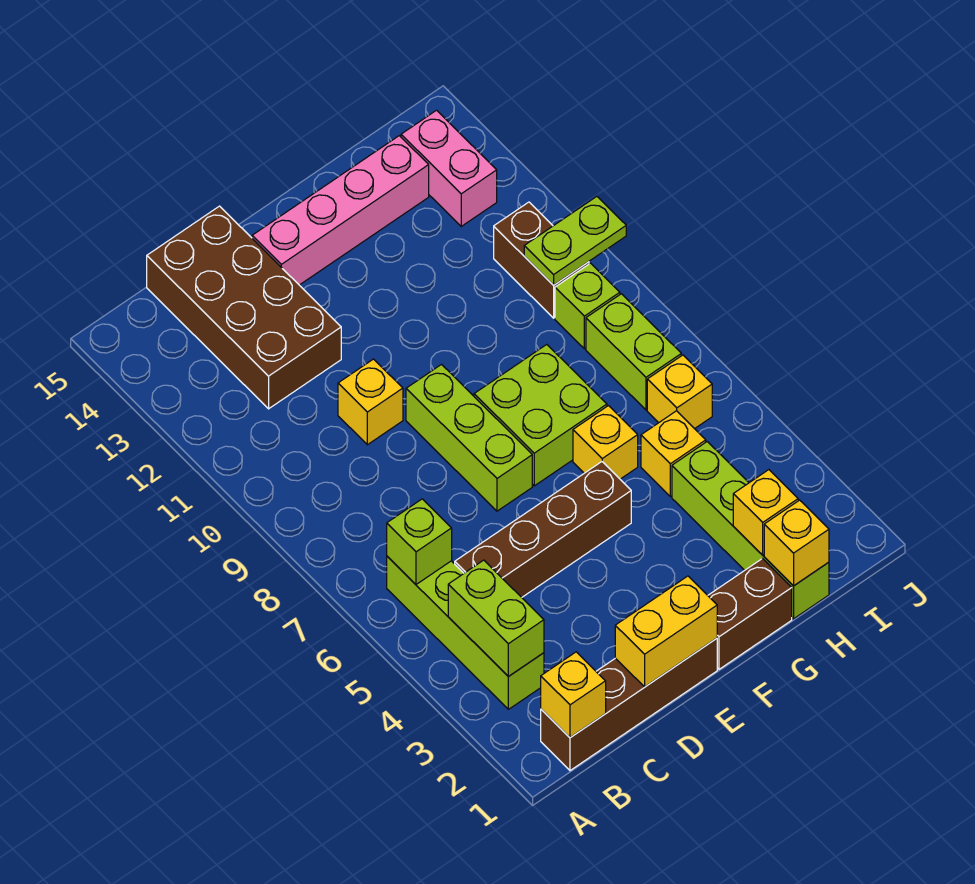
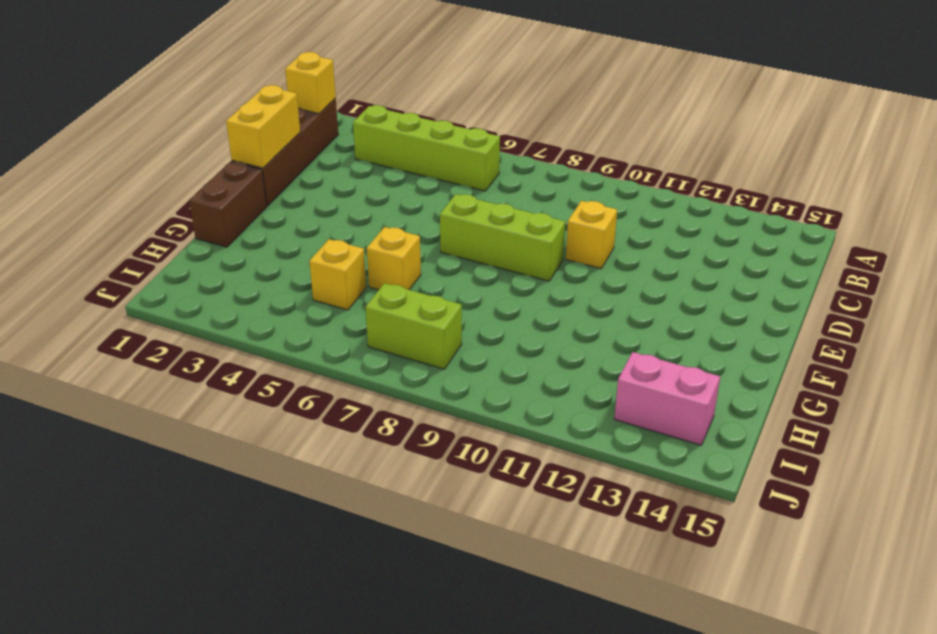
none -> brown 1x4 brick [455,462,631,597]
none -> brown 2x4 brick [147,206,341,409]
none -> pink 1x4 brick [252,136,429,285]

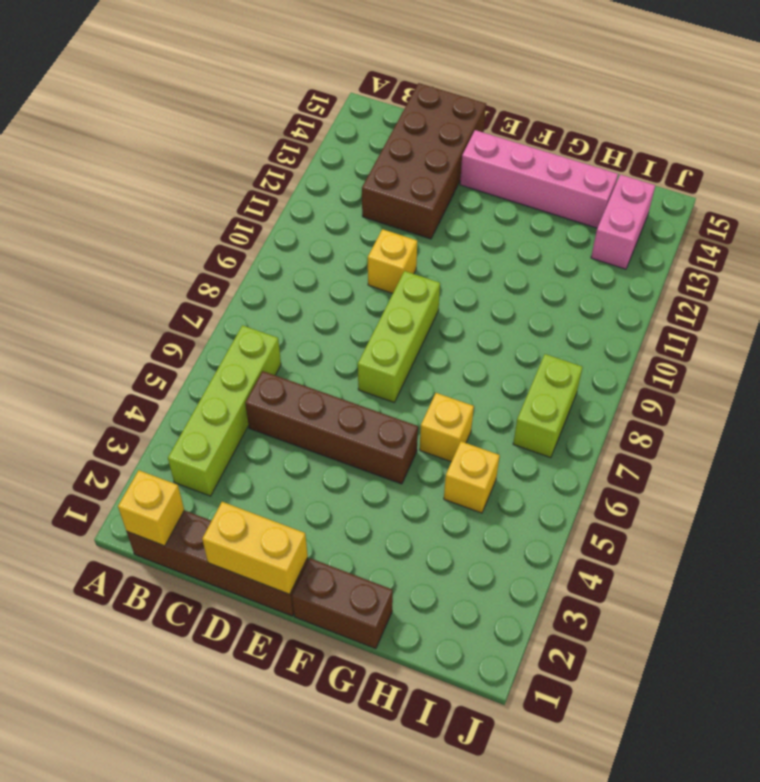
none -> lime 2x2 brick [474,345,607,486]
none -> lime 1x4 brick [672,442,829,619]
none -> yellow 1x1 brick [647,355,712,429]

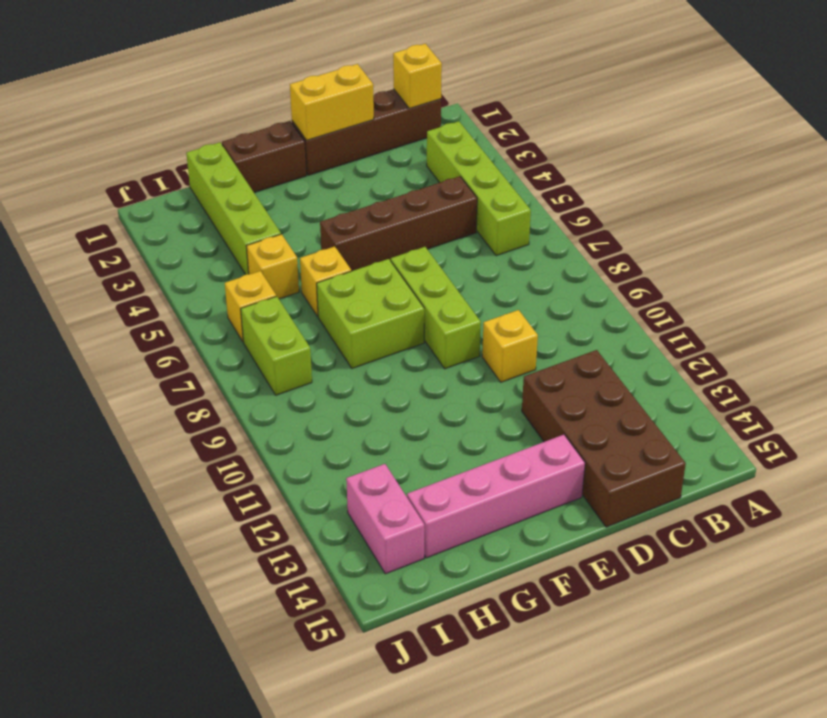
none -> lime 1x1 brick [555,263,620,349]
none -> brown 1x2 brick [494,202,589,318]
none -> lime 1x2 brick [448,560,544,677]

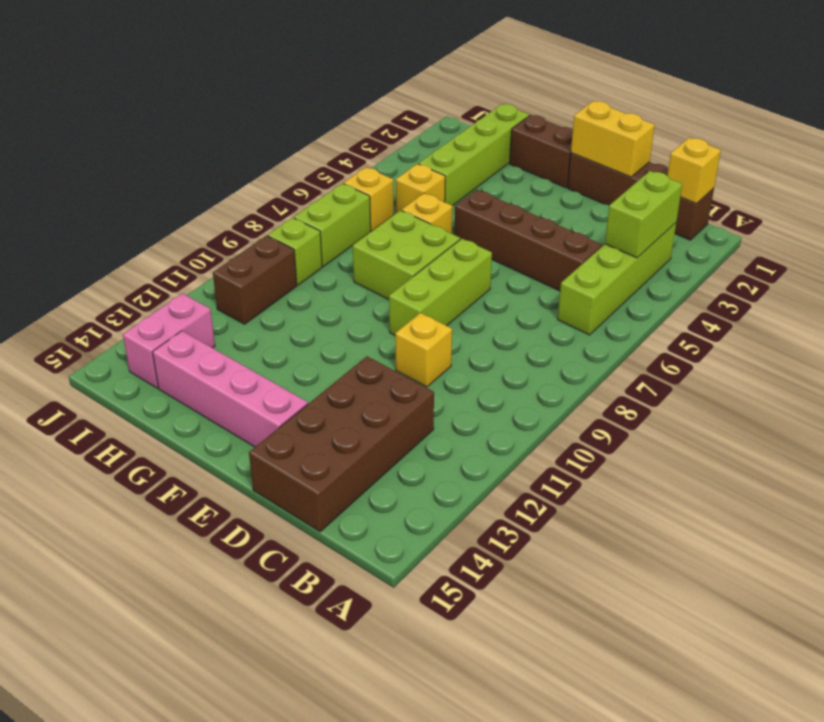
none -> lime 1x1 brick [387,499,452,584]
none -> yellow 1x1 brick [764,500,829,586]
none -> yellow 1x1 brick [733,470,798,555]

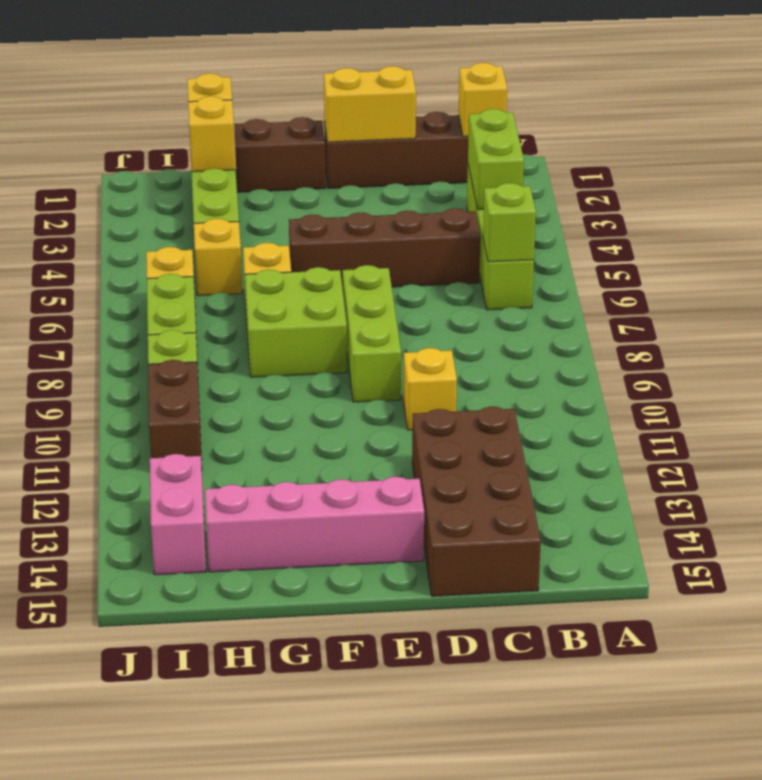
none -> lime 1x2 plate [524,197,626,285]

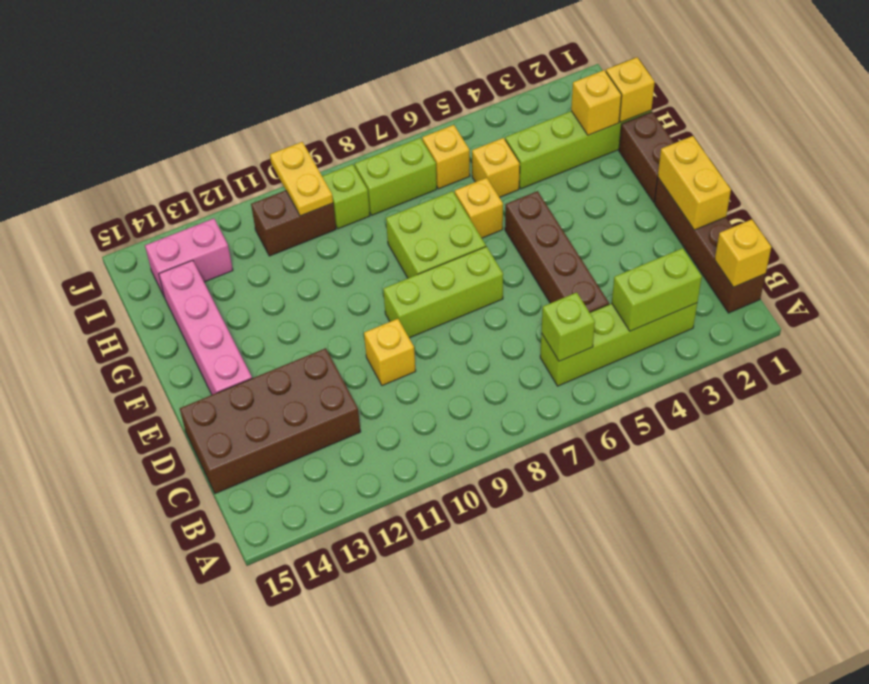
yellow 1x2 plate [270,142,333,216] -> lime 1x2 plate [524,197,626,285]

